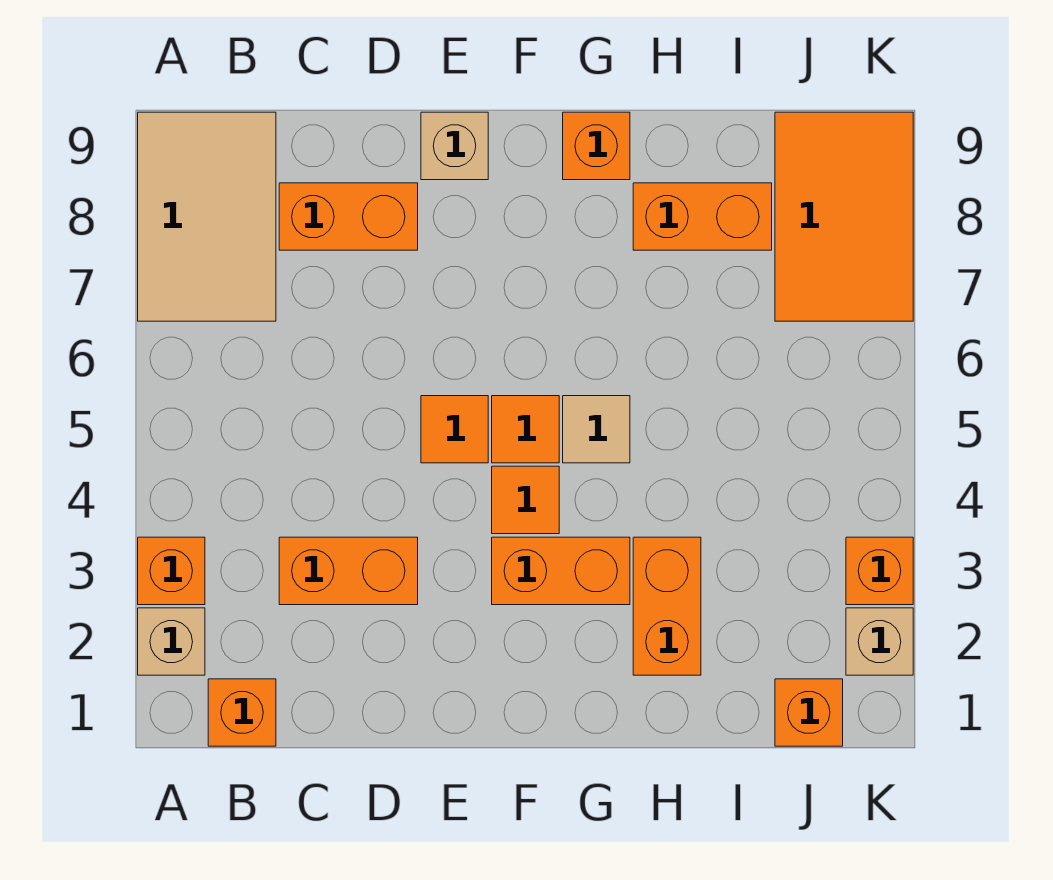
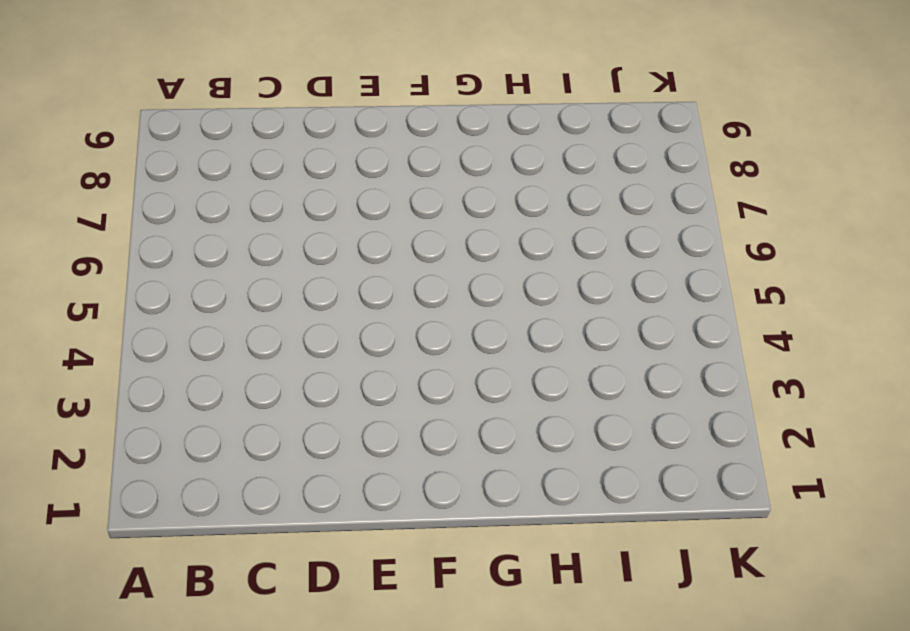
none -> tan 1x1 brick [138,608,205,675]
none -> orange 1x1 brick [138,537,205,605]
none -> tan 2x3 tile [138,112,276,321]

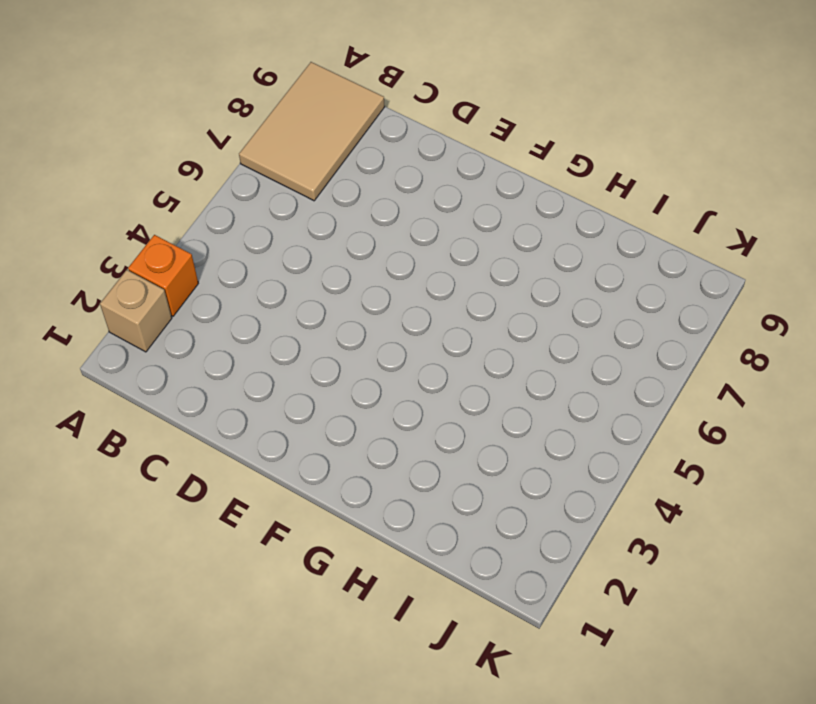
none -> orange 1x1 brick [208,679,276,746]
none -> orange 1x2 brick [279,537,418,605]
none -> orange 1x2 brick [279,183,418,250]

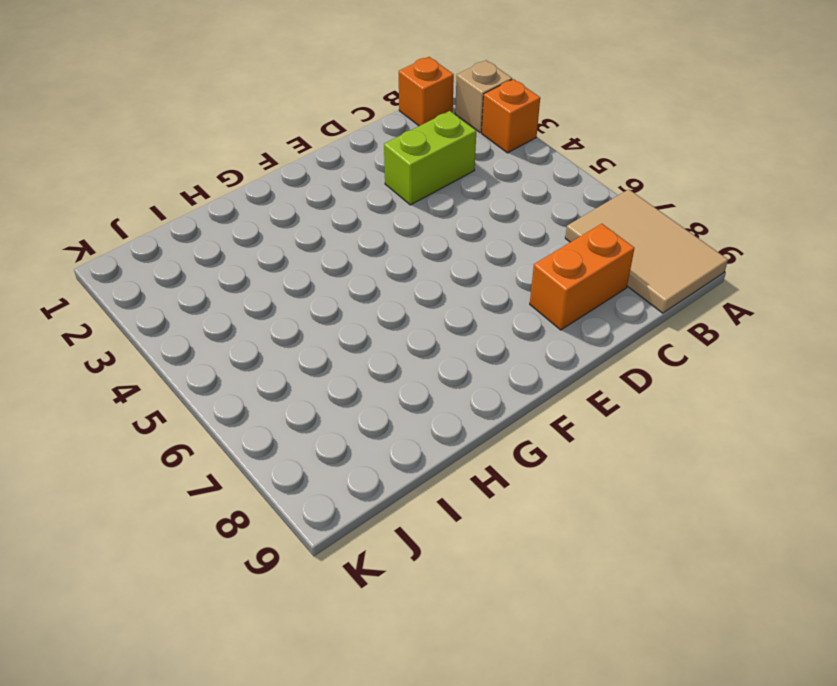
lime 1x2 brick [384,111,476,205] -> orange 1x2 brick [279,537,418,605]
none -> orange 1x1 tile [421,396,488,463]
none -> tan 1x1 brick [421,112,488,180]
none -> orange 1x2 brick [492,537,630,605]

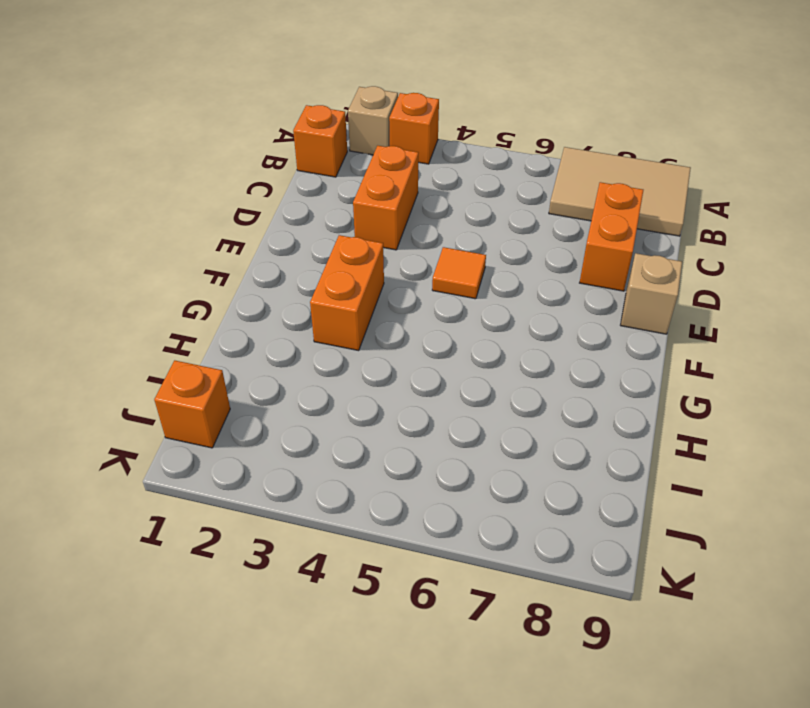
none -> orange 1x1 tile [492,466,559,534]
none -> orange 1x1 tile [492,396,559,463]
none -> tan 1x1 tile [563,396,630,463]

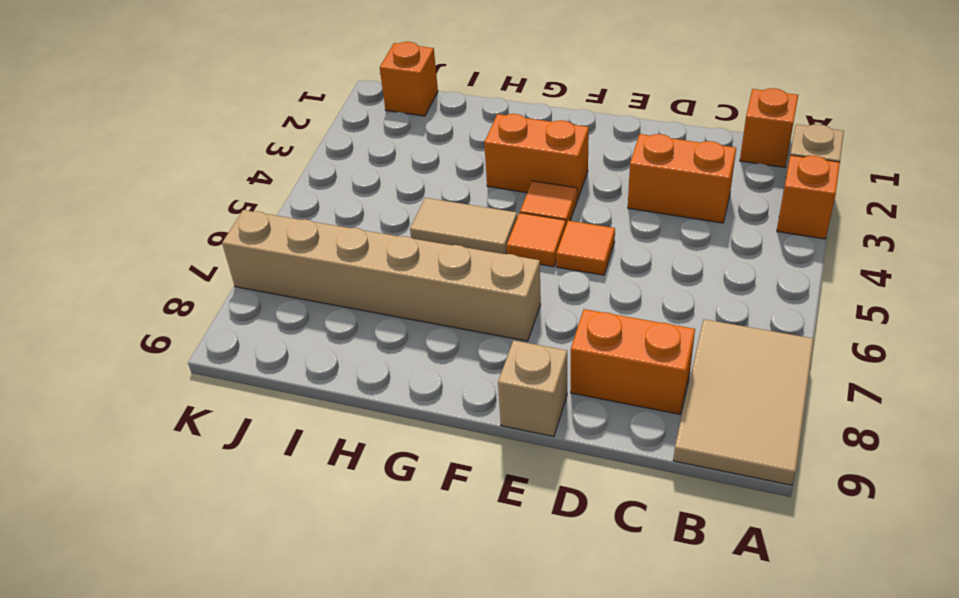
tan 1x6 brick [222,210,541,341] -> orange 2x3 tile [775,112,913,321]
tan 1x2 tile [410,198,517,254] -> tan 1x1 tile [563,396,630,463]
none -> orange 1x1 brick [563,112,630,180]
none -> orange 1x2 brick [633,537,701,675]
none -> orange 1x2 brick [633,183,772,250]

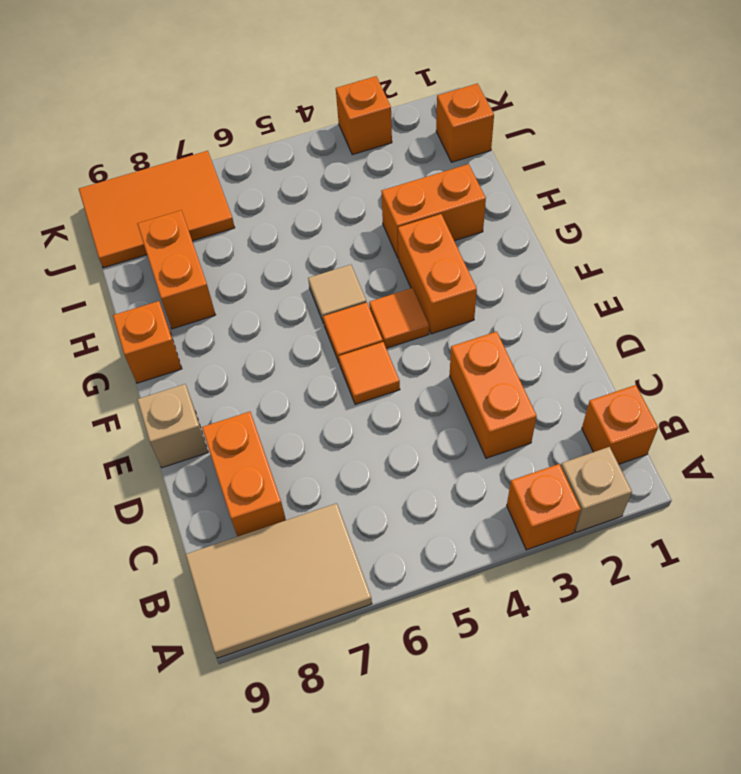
none -> tan 1x1 brick [846,608,913,675]

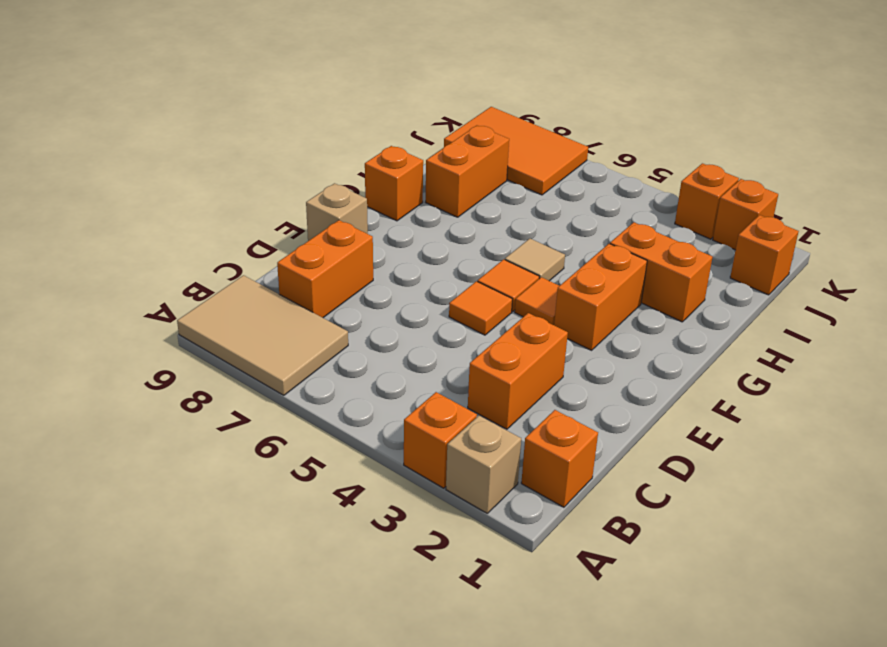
orange 1x1 brick [713,179,778,250] -> tan 1x1 brick [846,608,913,675]

